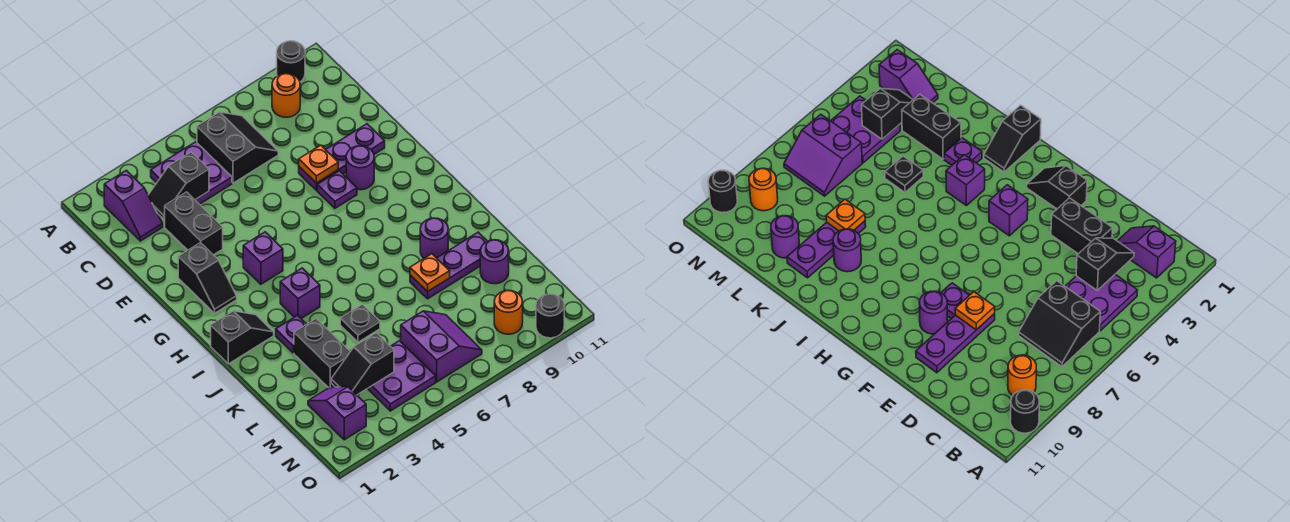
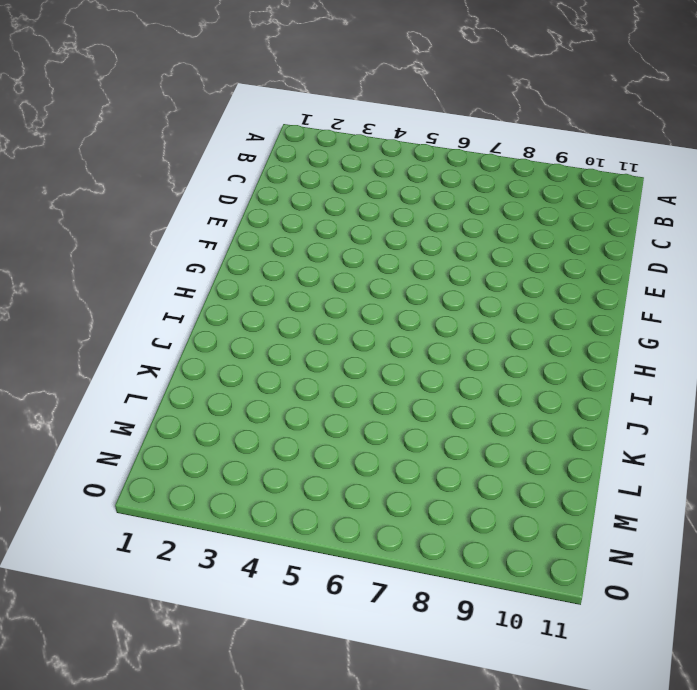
none -> black 1x1 round brick [277,41,305,82]
none -> purple 1x2 slope [104,170,163,241]
none -> purple 2x2 plate [151,142,232,204]

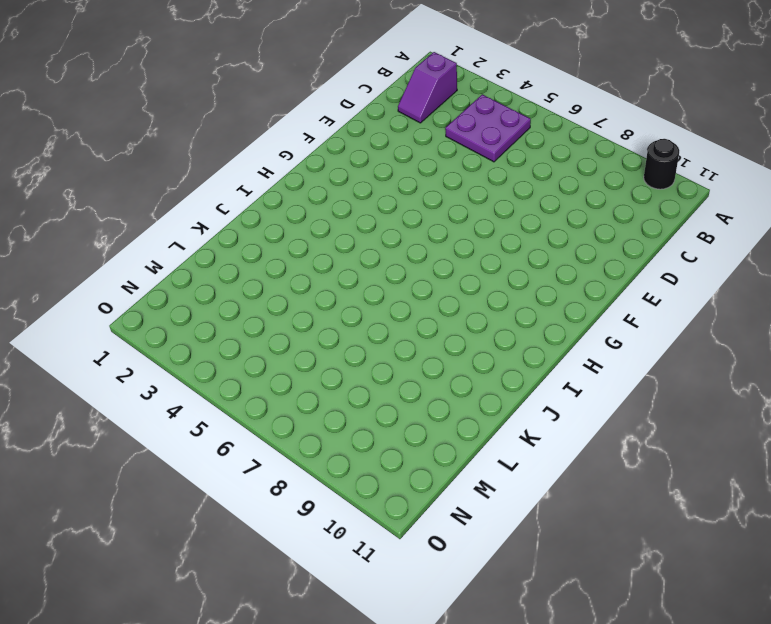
none -> black 2x2 slope [197,112,278,183]
none -> orange 1x1 round brick [272,74,300,117]
none -> black 1x2 brick [165,192,223,255]

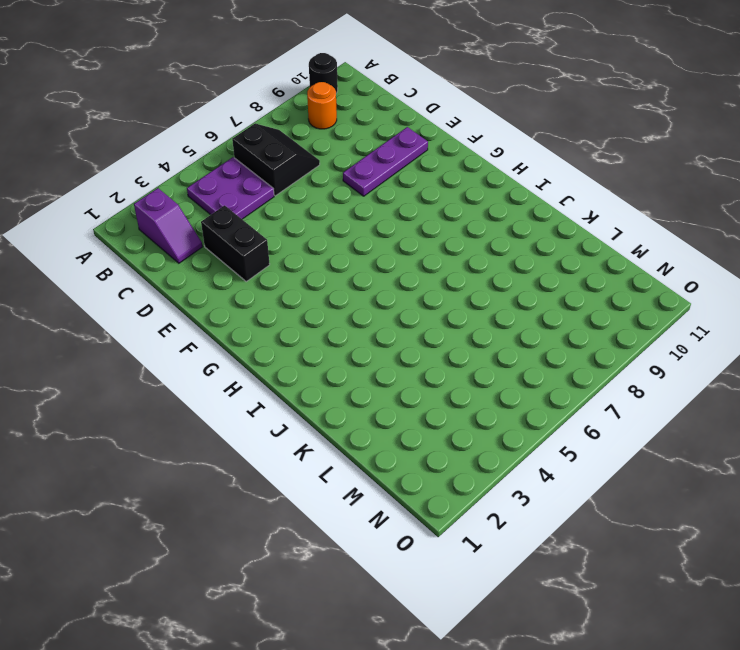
none -> black 1x2 slope [178,243,237,313]
none -> purple 1x1 plate [317,171,357,208]
none -> purple 1x1 round brick [346,146,374,190]

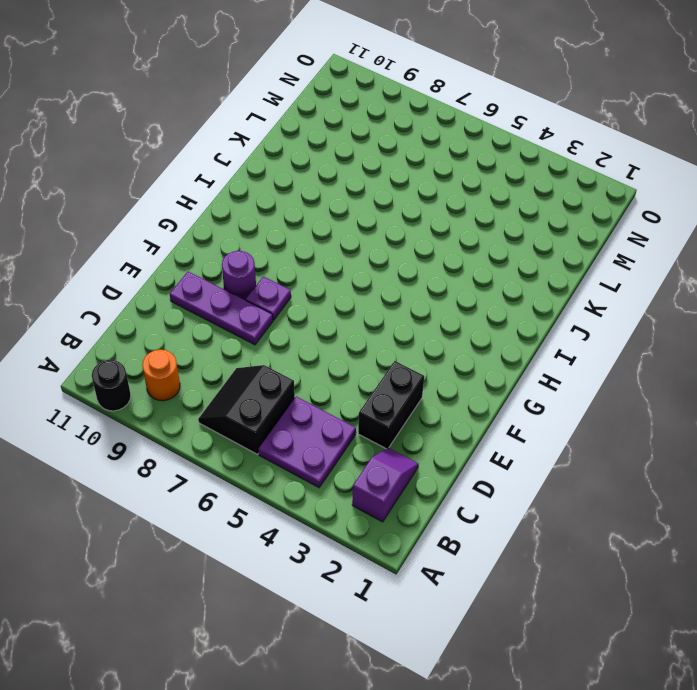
none -> black 1x2 slope [178,243,237,313]
none -> purple 1x1 brick [243,232,283,284]
none -> black 1x2 slope [211,311,274,364]

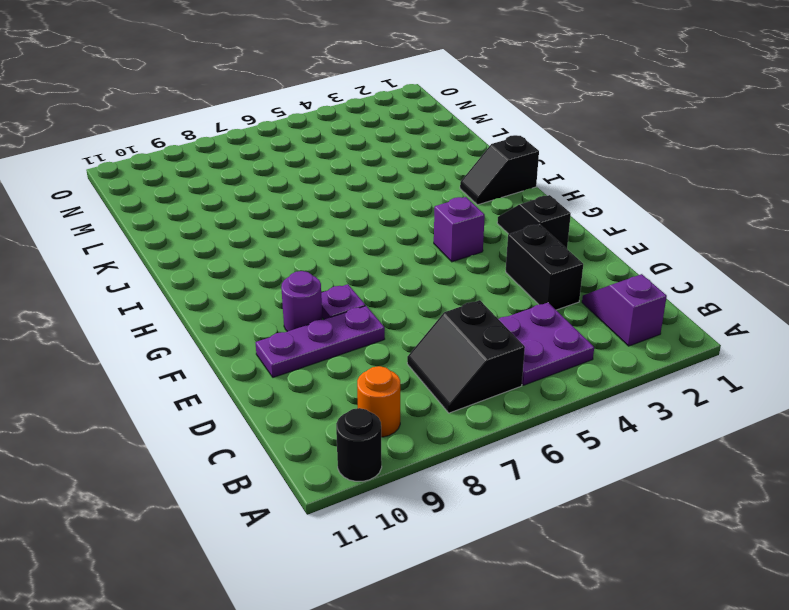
none -> purple 1x1 brick [280,268,320,319]
none -> purple 1x1 plate [276,315,306,353]
none -> purple 1x1 round brick [420,218,448,258]

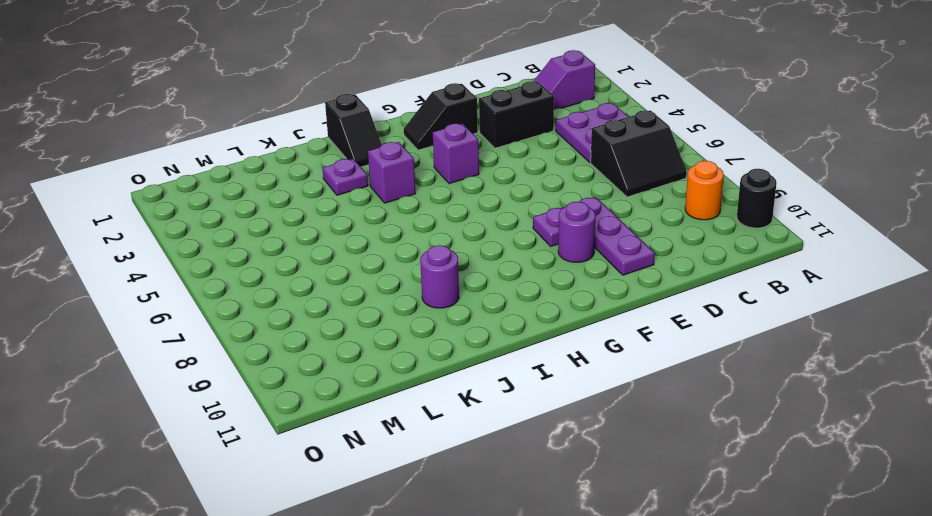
none -> black 1x2 brick [294,319,350,388]
none -> black 1x1 plate [340,305,380,342]
none -> purple 1x3 plate [410,232,487,299]

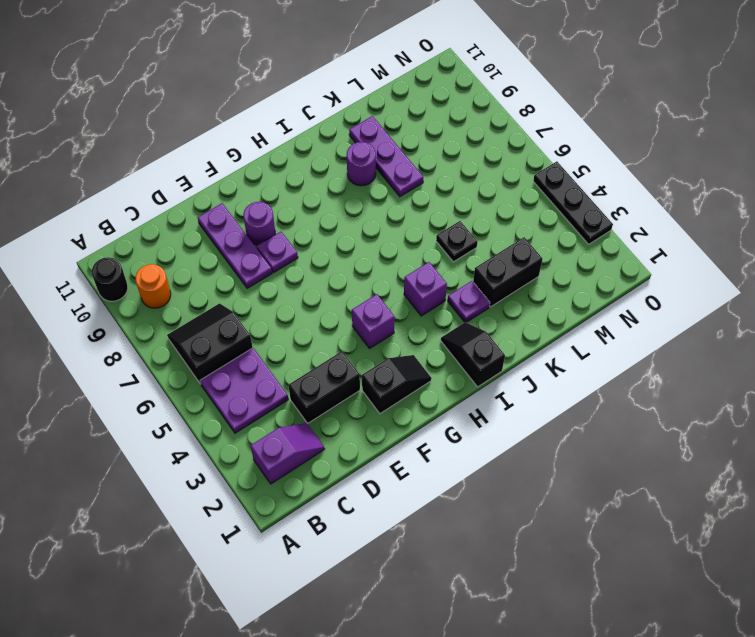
black 1x3 plate [533,161,613,244] -> none
none -> purple 1x1 round brick [480,240,509,284]
none -> purple 1x2 slope [308,387,366,440]
none -> purple 2x2 plate [368,341,436,411]

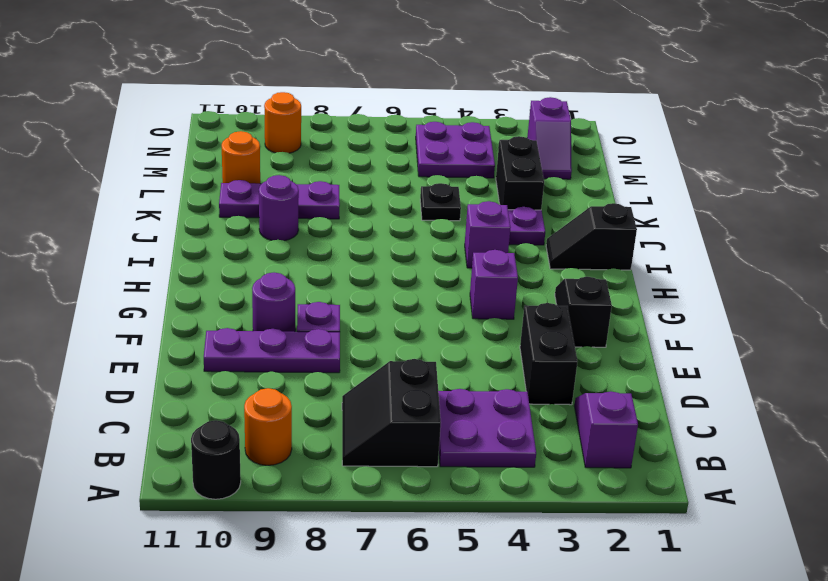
orange 1x1 round brick [222,131,260,184] -> purple 1x1 round brick [480,240,509,284]
none -> purple 2x2 slope [401,311,482,382]
none -> black 1x1 round brick [536,294,564,338]
none -> black 1x2 slope [148,152,209,219]

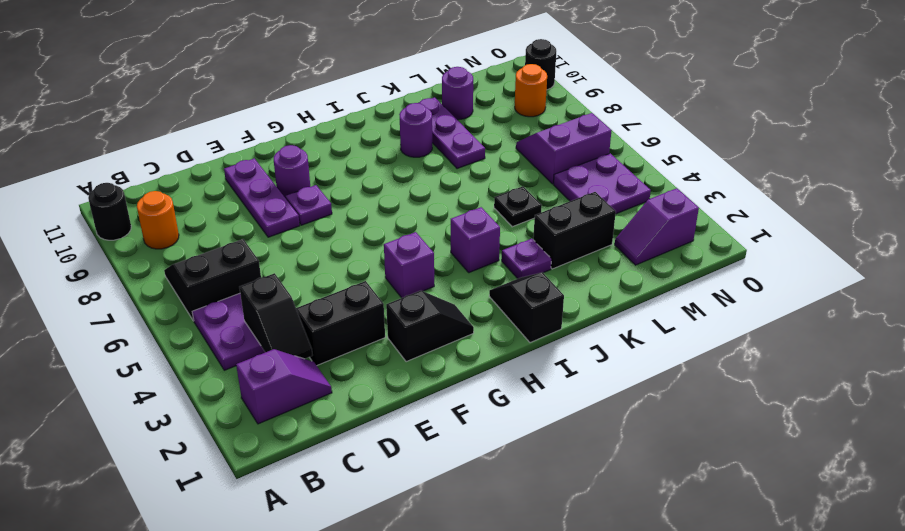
none -> orange 1x1 plate [299,145,338,183]
none -> orange 1x1 plate [410,254,450,292]
none -> black 1x2 slope [331,333,394,395]

